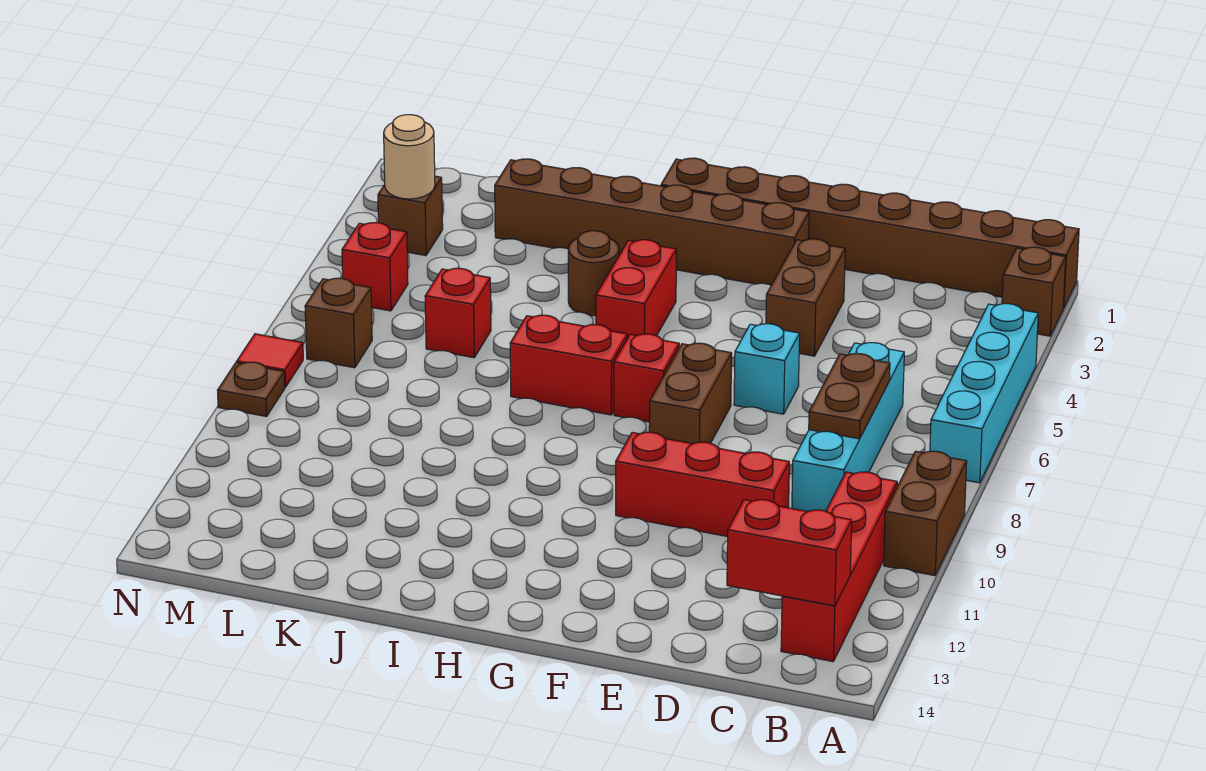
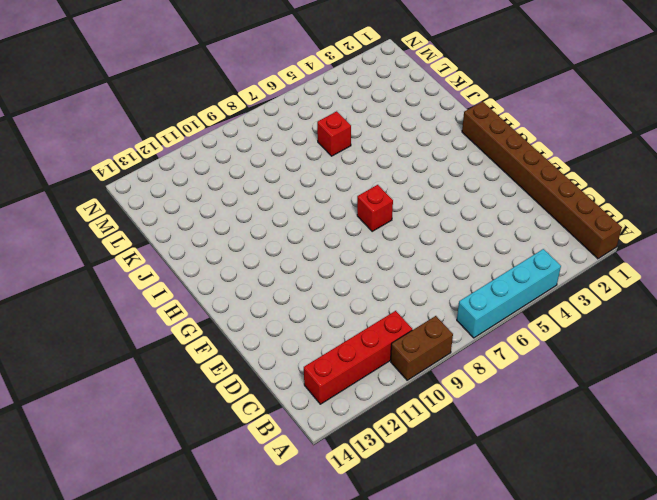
none -> brown 1x1 brick [1002,247,1066,336]
none -> cyan 1x4 brick [792,343,904,511]
none -> red 1x3 brick [616,432,789,537]

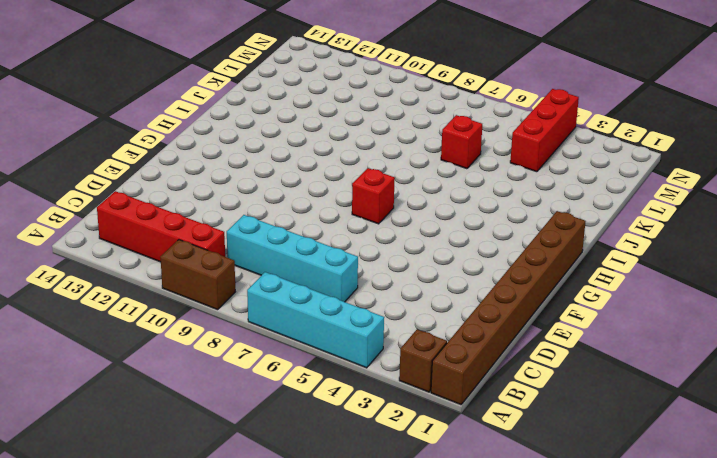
red 1x3 brick [510,89,579,172] -> red 1x3 brick moved to [616,432,789,537]
none -> brown 1x2 brick [766,239,845,356]
none -> cyan 1x1 brick [734,324,800,414]
none -> brown 1x6 brick [495,159,809,285]

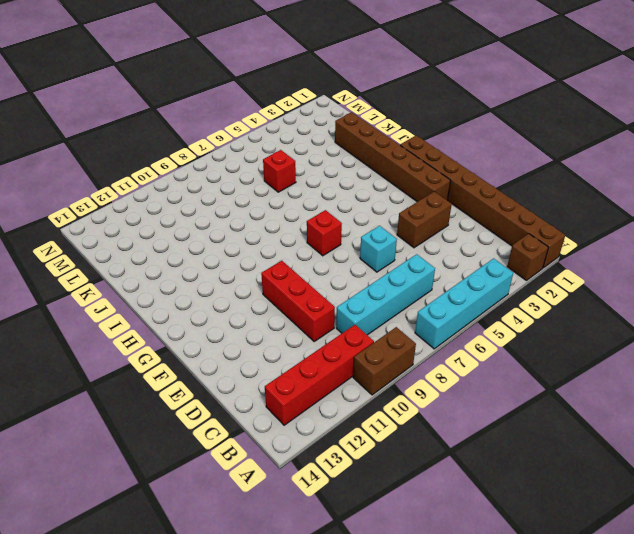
none -> brown 1x2 brick [649,343,732,444]
none -> red 1x2 brick [596,240,676,338]
none -> red 1x2 brick [510,315,627,415]

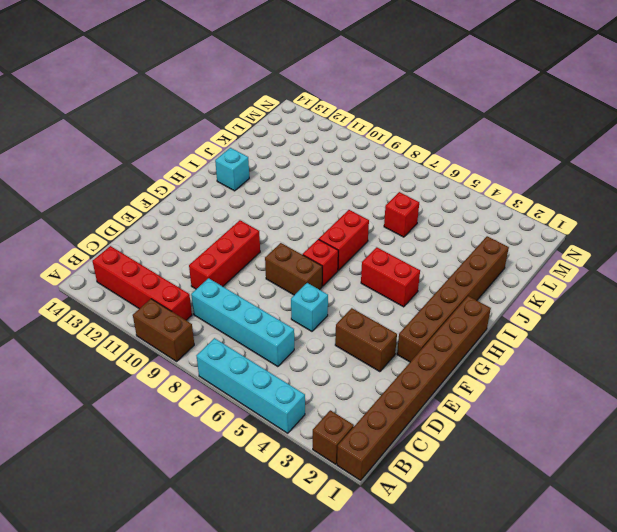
cyan 1x1 brick [215,148,249,191] -> none
none -> brown 1x1 round brick [568,231,619,316]
none -> brown 1x1 brick [378,176,443,256]
none -> red 1x1 brick [342,223,408,311]

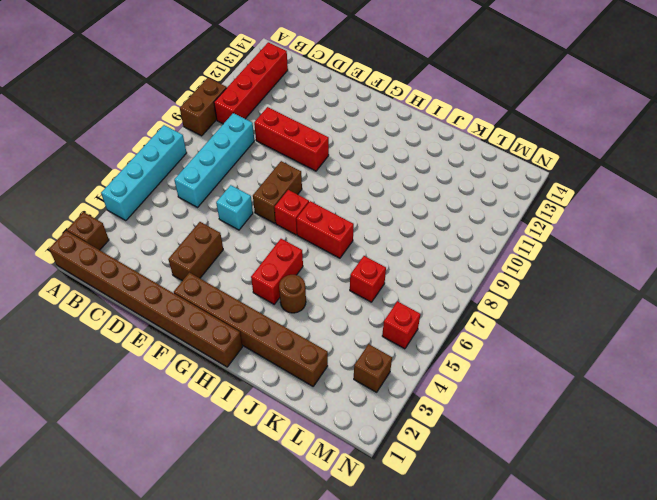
none -> brown 1x1 brick [305,278,372,368]
none -> red 1x1 tile [237,334,303,387]
none -> brown 1x1 plate [217,362,285,417]

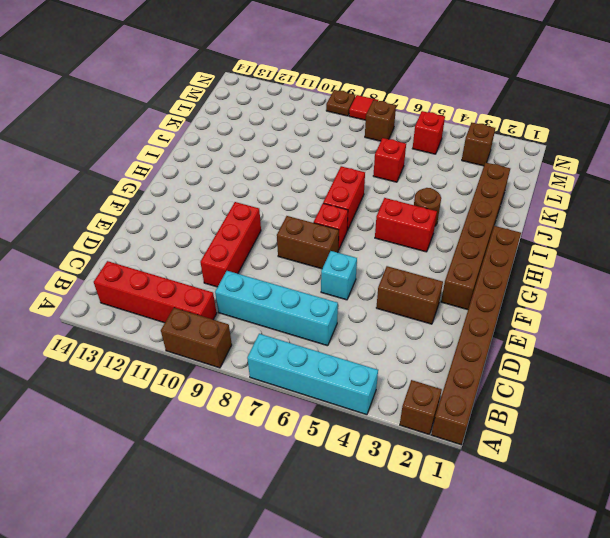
none -> red 1x2 brick [727,500,852,606]
none -> brown 1x2 plate [809,354,890,439]
none -> tan 1x1 round brick [384,115,435,199]

